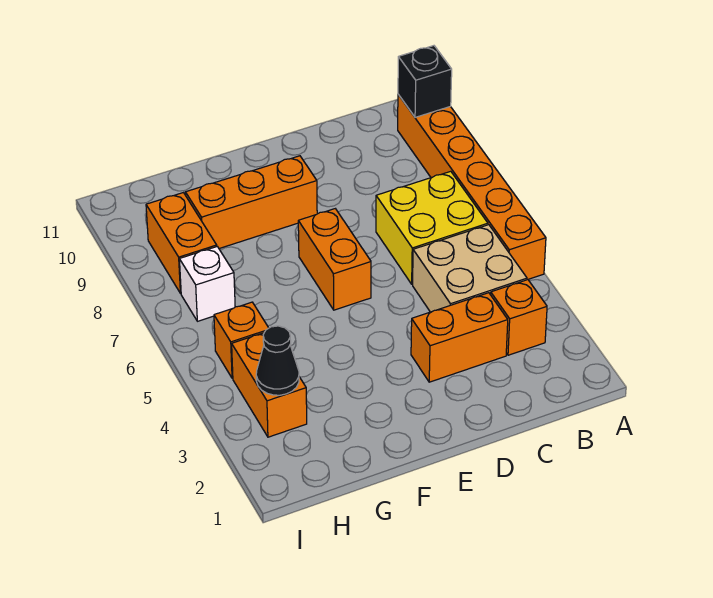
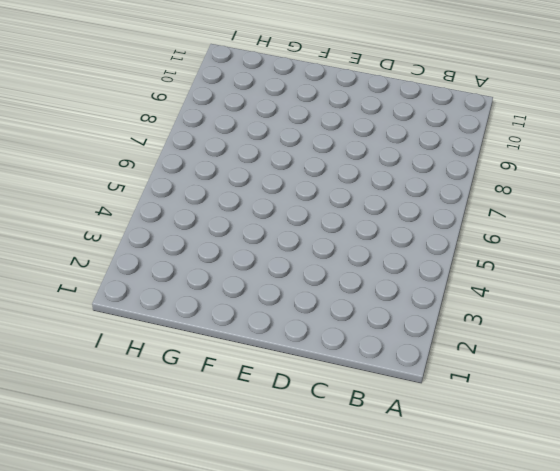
none -> orange 1x6 brick [398,94,546,280]
none -> orange 1x1 brick [491,280,547,355]
none -> tan 2x2 brick [413,225,527,312]

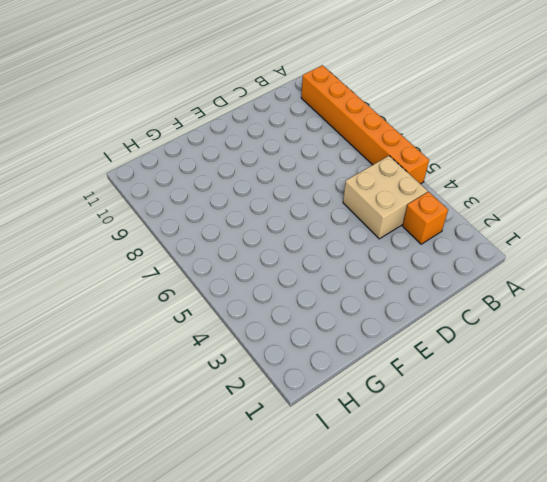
none -> yellow 2x2 brick [376,171,488,284]
none -> orange 1x2 brick [411,293,508,382]
none -> orange 1x2 brick [298,209,371,310]

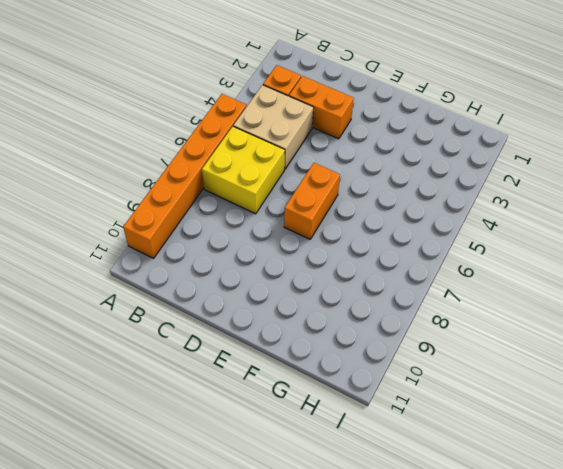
none -> orange 1x3 brick [185,156,317,248]
none -> orange 1x2 brick [232,333,307,437]
none -> orange 1x1 brick [214,302,268,378]

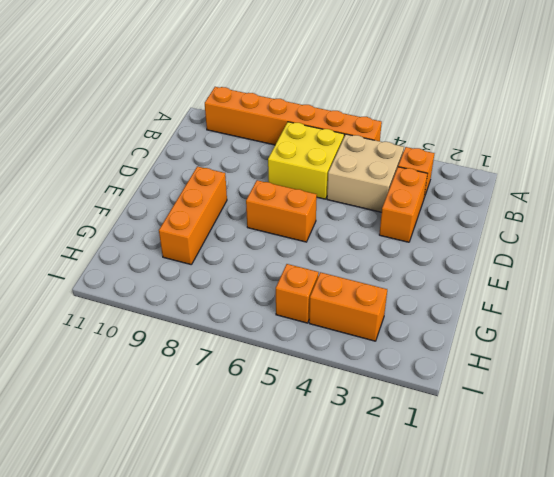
none -> white 1x1 brick [179,247,235,321]
none -> orange 1x2 brick [146,193,217,294]
none -> black 1x1 brick [398,46,452,117]

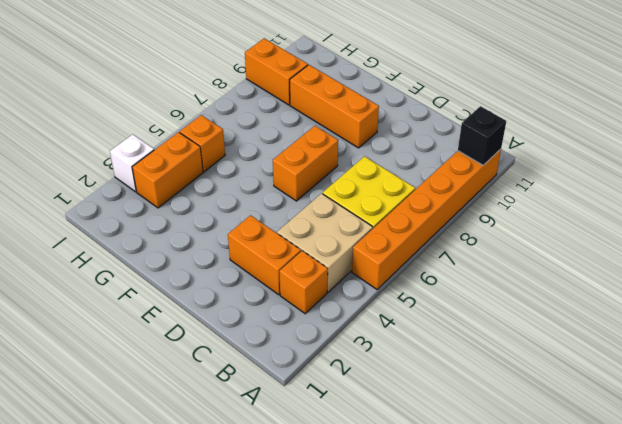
orange 1x2 brick [245,38,308,105] -> orange 1x2 brick turned to [146,193,217,294]
white 1x1 brick [110,134,154,192] -> white 1x1 brick moved to [179,247,235,321]
none -> black 1x1 cone [256,326,299,395]

